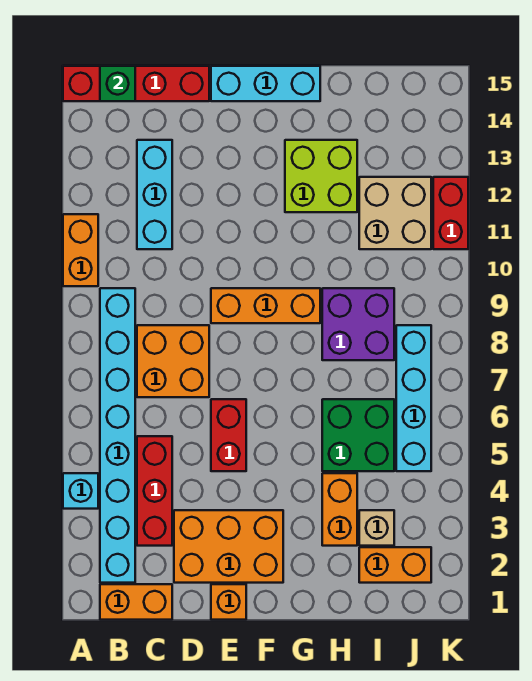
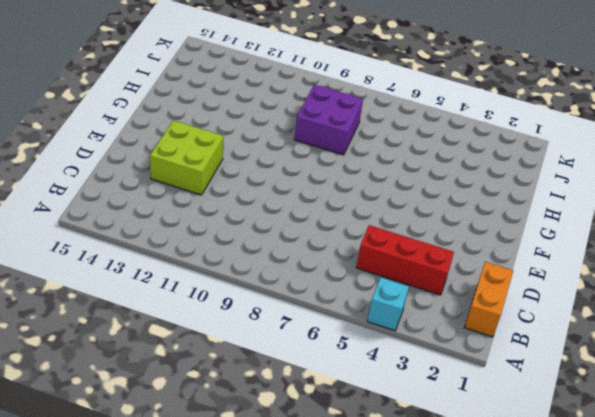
lime 2x2 brick [150,120,224,195] -> lime 2x2 brick moved to [285,140,357,212]
none -> orange 1x2 brick [63,214,98,286]
none -> red 1x4 brick [63,66,209,101]
none -> cyan 1x8 brick [100,288,135,583]

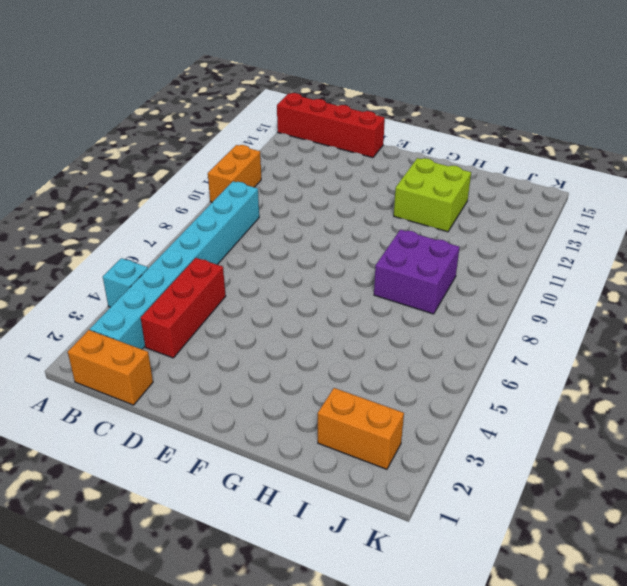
none -> orange 2x2 brick [137,325,209,397]
none -> cyan 1x3 brick [137,140,172,249]
none -> orange 2x3 brick [174,510,283,583]

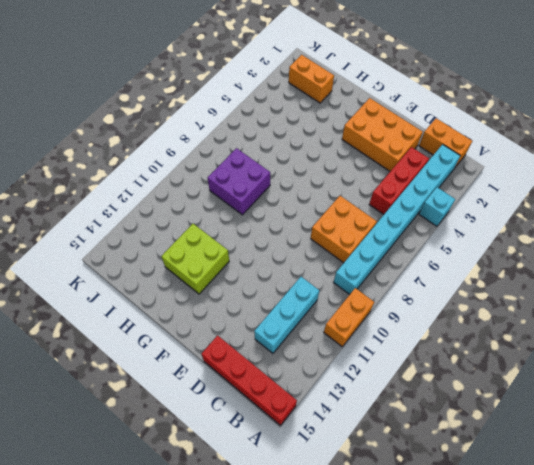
none -> orange 1x1 brick [211,584,246,620]
none -> red 1x2 brick [211,399,246,471]
none -> orange 1x3 brick [211,288,320,323]

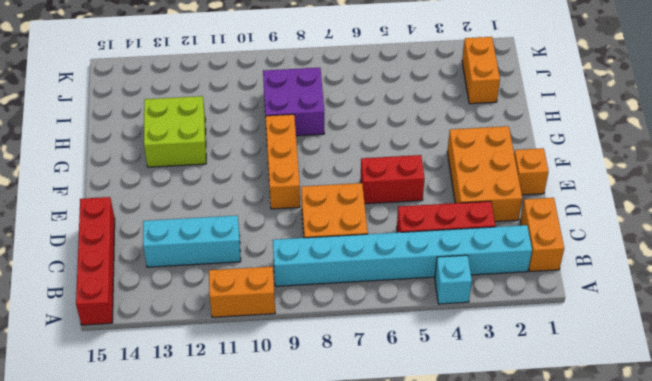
none -> cyan 1x3 brick [211,66,320,101]
none -> orange 1x2 brick [322,473,357,546]
none -> green 2x2 brick [322,399,394,471]

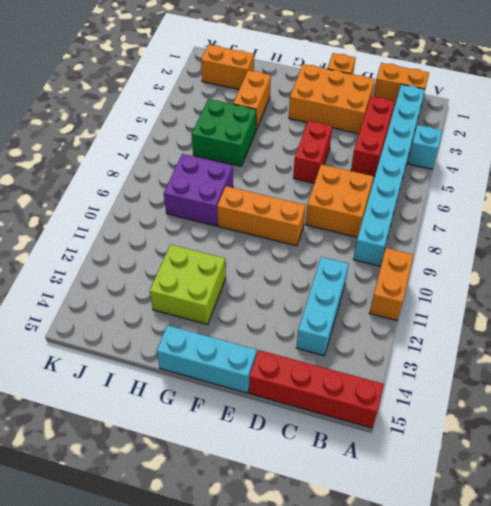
none -> tan 1x1 brick [359,510,394,546]
none -> tan 2x2 brick [359,177,431,249]
none -> cyan 1x4 brick [396,325,431,471]

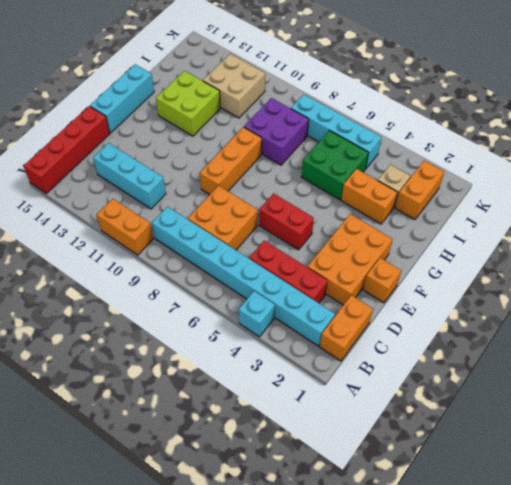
none -> red 1x2 brick [433,177,468,249]
none -> green 1x1 brick [100,66,135,101]

